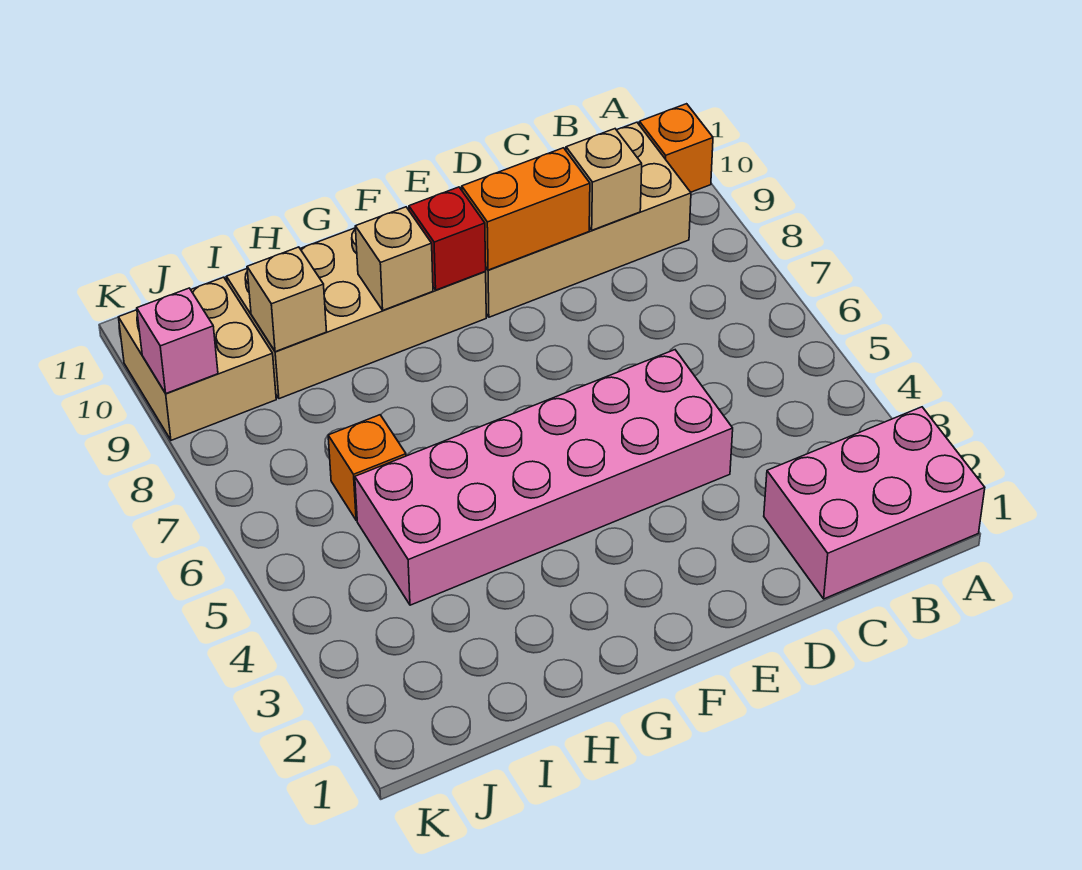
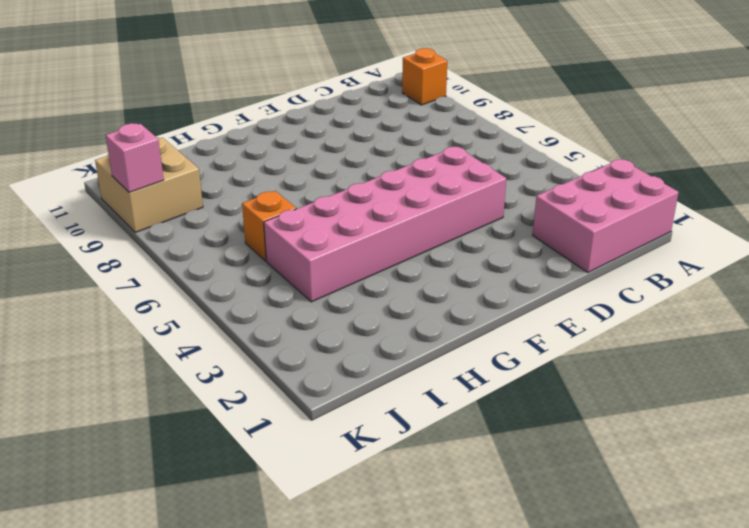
none -> tan 2x4 brick [460,122,691,317]
none -> tan 2x4 brick [226,208,486,399]
none -> tan 1x1 brick [566,129,642,230]

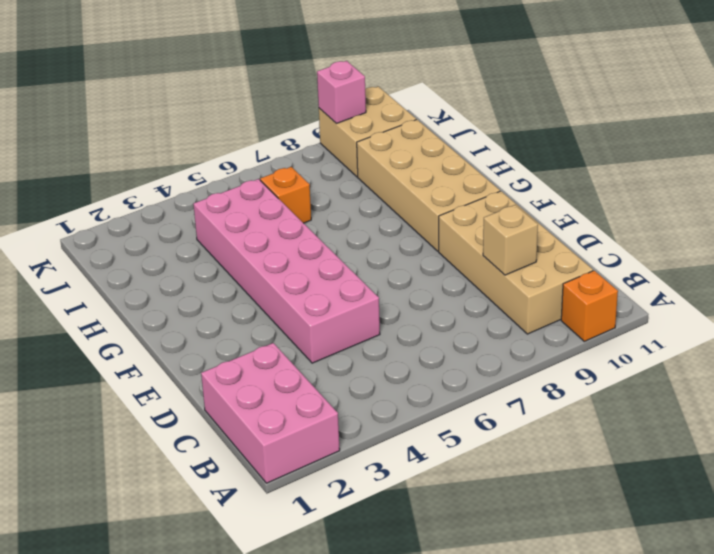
none -> orange 1x2 brick [462,148,590,270]
none -> red 1x1 brick [409,187,486,290]
none -> tan 1x1 brick [355,207,433,310]

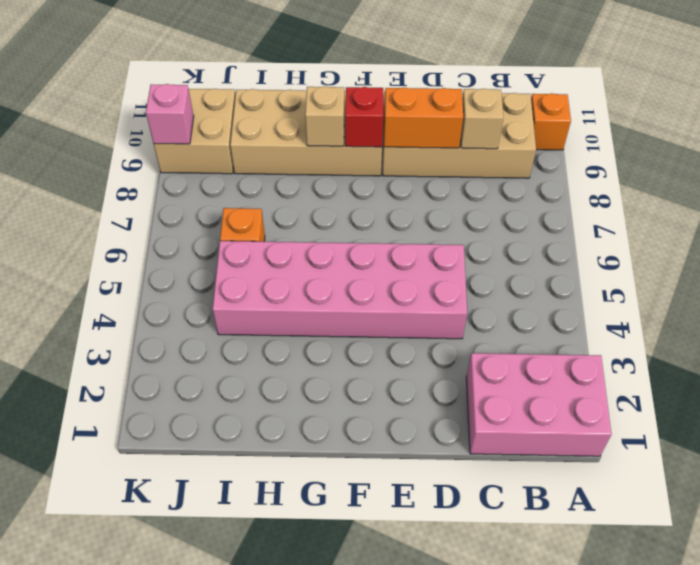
none -> tan 1x1 brick [247,247,327,352]

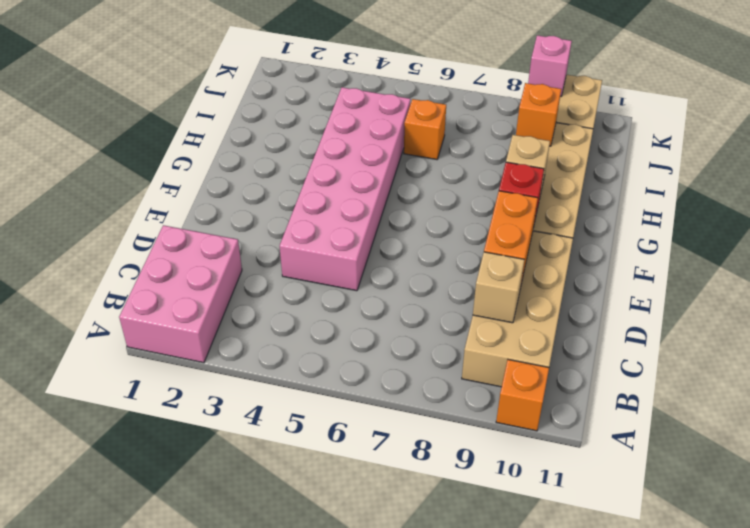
orange 1x1 brick [516,83,561,146] -> tan 1x1 brick [247,247,327,352]

